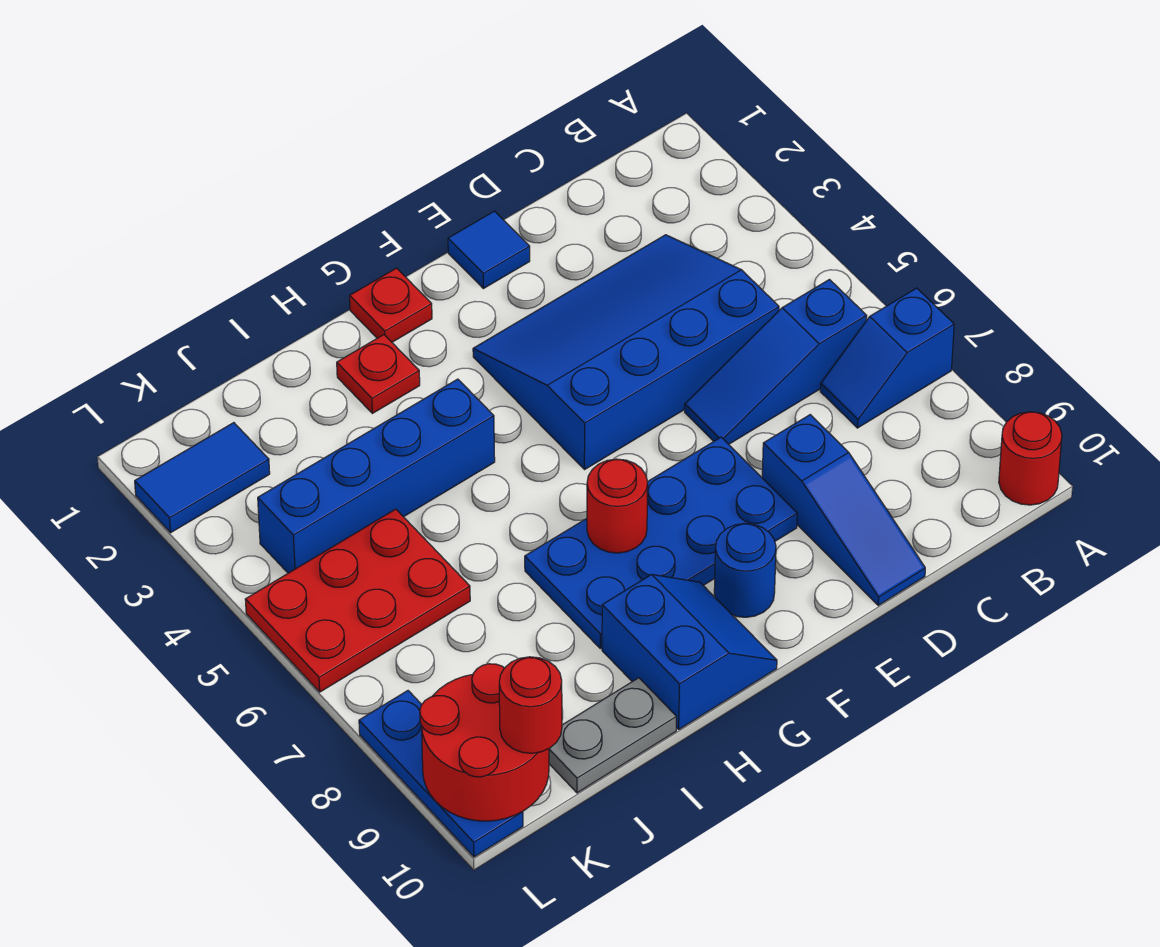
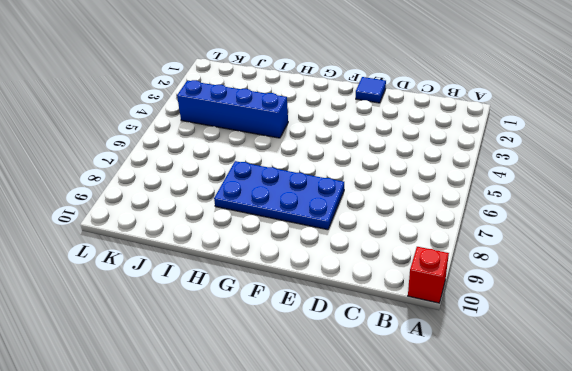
red 1x1 brick [408,247,449,303] -> red 1x1 round brick [999,412,1062,505]
none -> blue 1x2 slope [820,288,954,428]
none -> blue 1x3 slope [685,280,867,444]
none -> blue 3x4 slope [473,235,779,470]

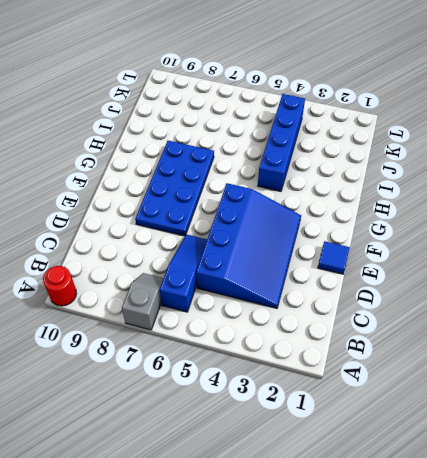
grey 1x2 slope [122,273,164,330] -> blue 1x2 slope [820,288,954,428]
none -> blue 1x3 slope [762,415,925,605]
none -> blue 1x1 round brick [714,523,776,617]
none -> red 1x1 plate [350,268,432,342]

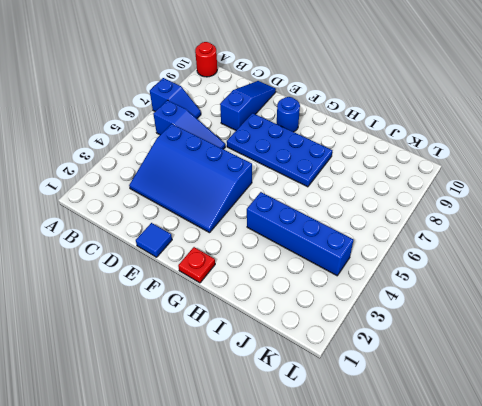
none -> blue 2x2 slope [602,574,777,729]
none -> red 1x1 plate [337,335,420,413]
none -> grey 1x2 plate [549,678,676,793]

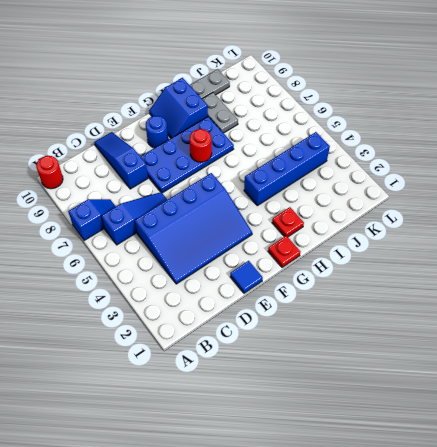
grey 1x2 plate [202,93,238,133] -> none
none -> red 2x3 plate [245,509,470,692]
none -> blue 1x2 tile [135,423,270,533]
none -> blue 1x3 plate [359,691,523,857]

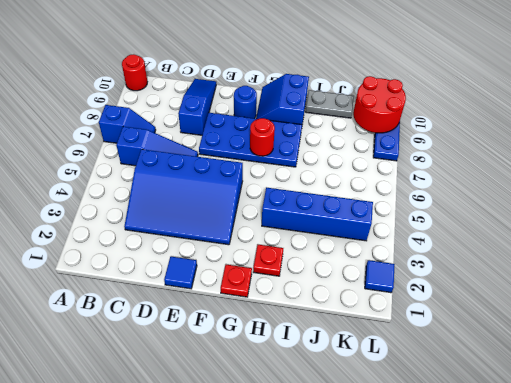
blue 1x1 tile [365,260,395,293] -> blue 1x2 tile [135,423,270,533]
none -> red 2x3 plate [245,509,470,692]
none -> red 1x1 round brick [499,657,562,753]

